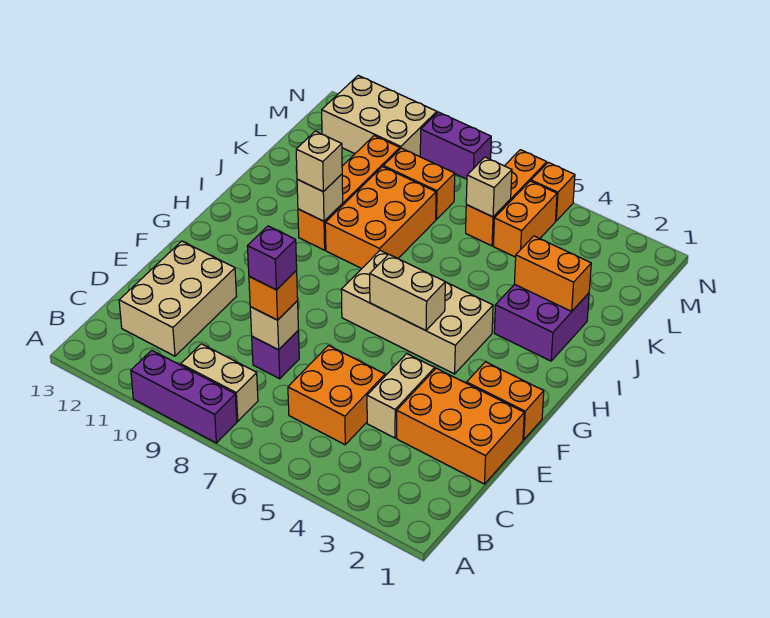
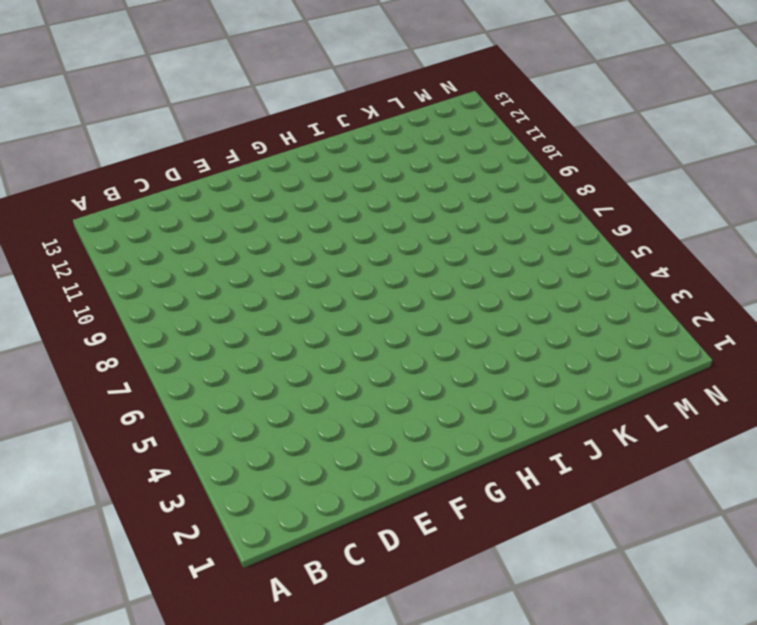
none -> purple 1x3 brick [131,350,237,443]
none -> tan 1x2 brick [181,344,258,421]
none -> orange 2x2 brick [288,346,385,445]

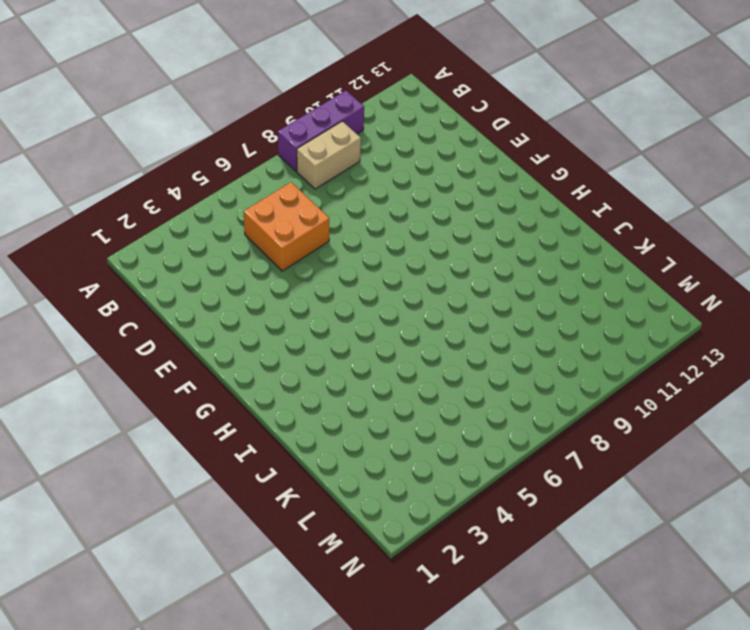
none -> tan 2x3 brick [119,241,236,356]
none -> orange 2x3 brick [397,368,524,484]
none -> tan 1x2 brick [367,354,435,438]

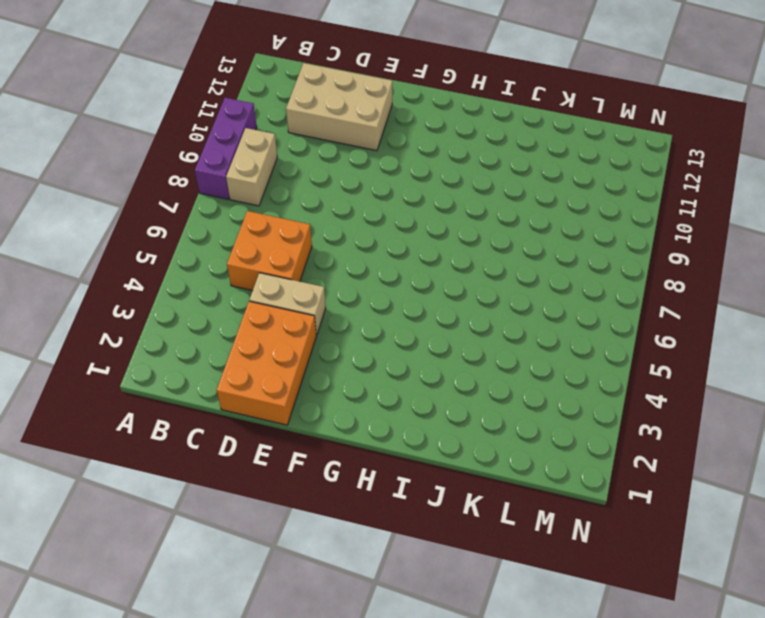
none -> purple 1x1 brick [252,331,299,379]
none -> orange 1x2 brick [467,362,544,440]
none -> tan 2x4 brick [341,250,493,374]

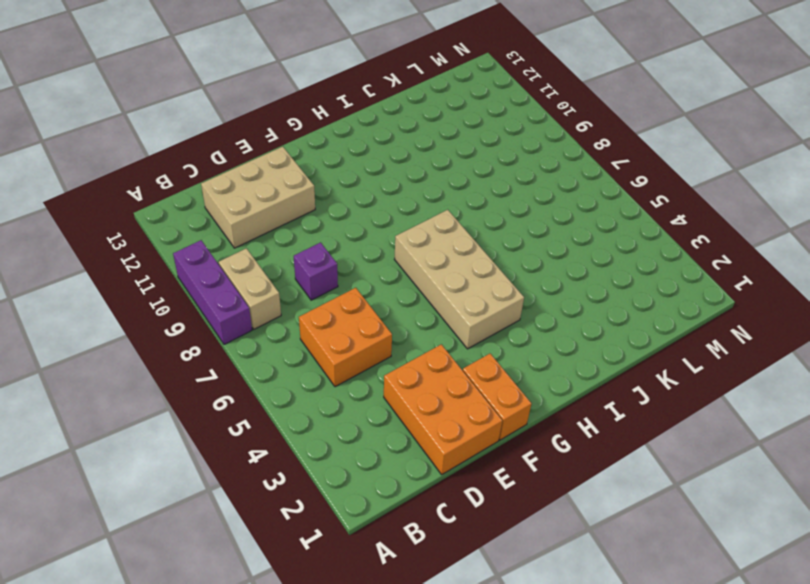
none -> tan 1x2 brick [367,354,435,438]
none -> purple 2x2 brick [494,284,589,361]
none -> orange 2x3 brick [325,167,436,268]

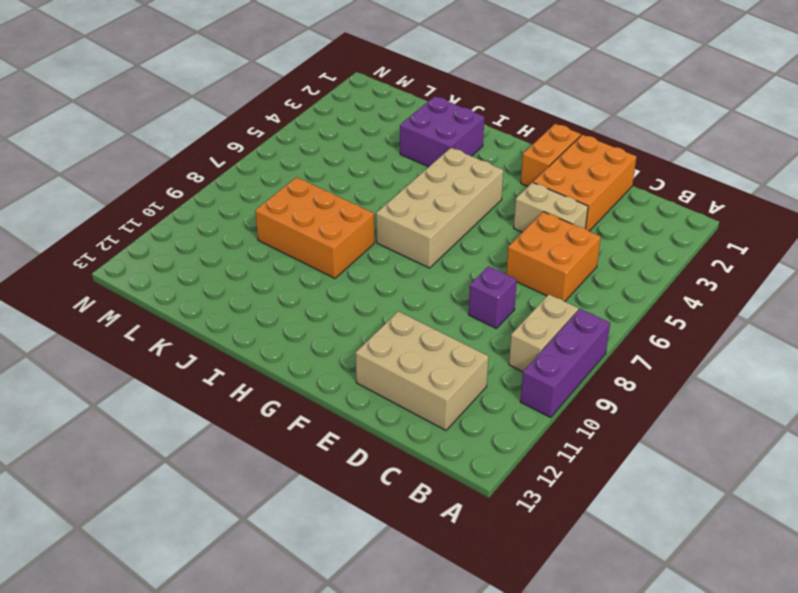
none -> orange 1x4 brick [298,136,400,250]
none -> orange 1x2 brick [493,181,557,257]
none -> orange 1x3 brick [466,150,547,246]

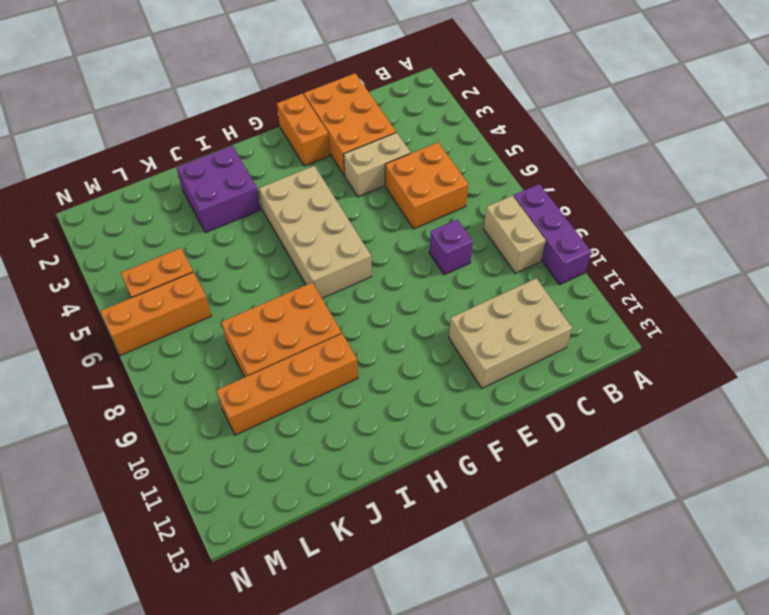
none -> orange 1x2 brick [383,148,455,219]
none -> tan 2x3 brick [322,75,437,157]
none -> orange 1x1 brick [531,162,575,221]

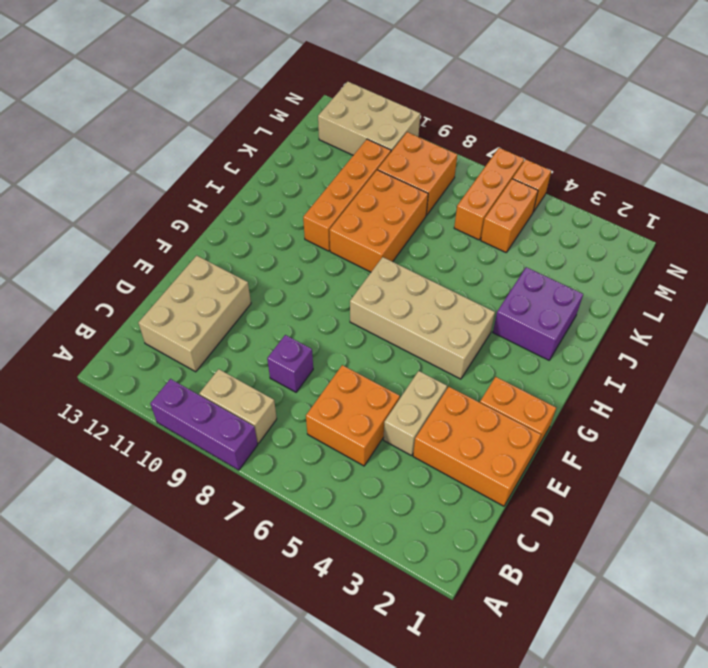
orange 2x2 brick [378,132,457,215] -> orange 1x2 brick [383,148,455,219]
none -> purple 1x2 brick [420,112,491,179]
none -> tan 1x1 brick [250,301,298,350]
none -> tan 1x2 brick [370,254,445,330]

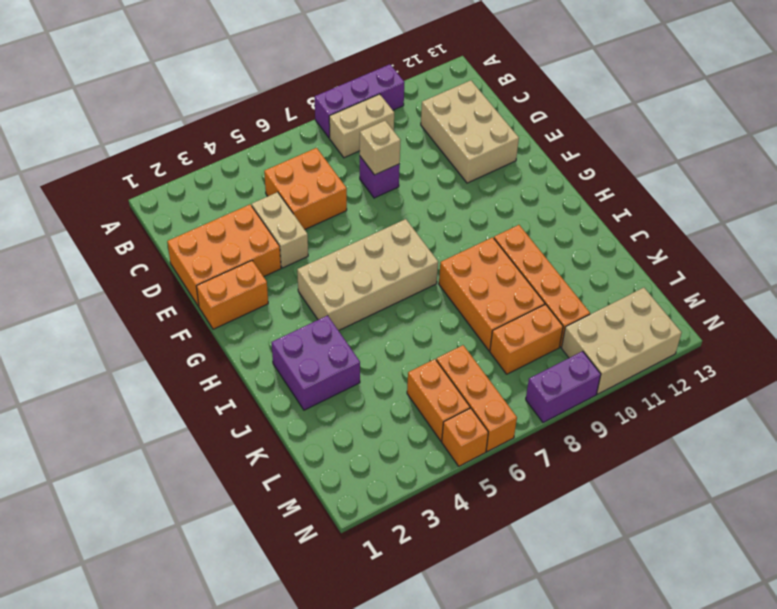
none -> tan 1x2 brick [370,254,445,330]
none -> tan 1x1 brick [297,174,343,221]
none -> orange 1x2 brick [514,236,591,311]

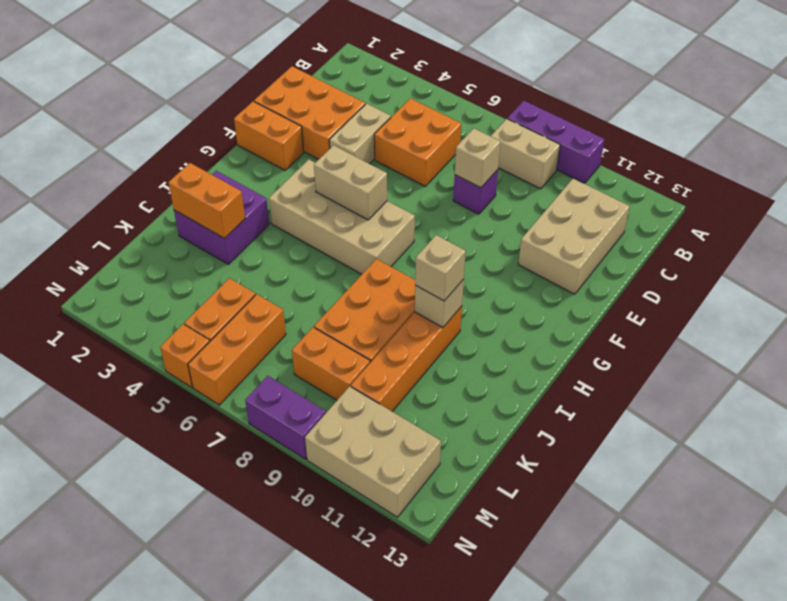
none -> tan 1x1 brick [466,157,512,217]
none -> orange 1x1 brick [249,271,298,320]
none -> purple 1x1 brick [247,226,297,290]

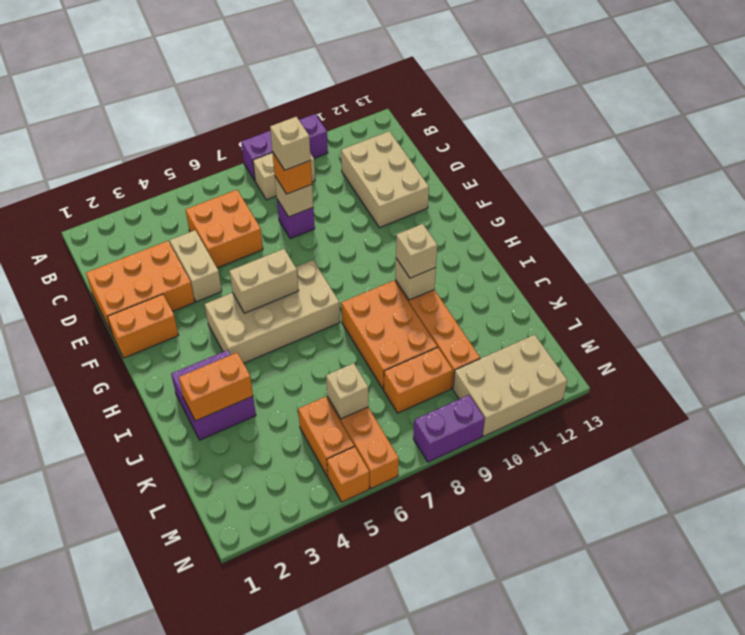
tan 1x1 brick [270,117,311,170] -> purple 1x1 brick [247,226,297,290]

